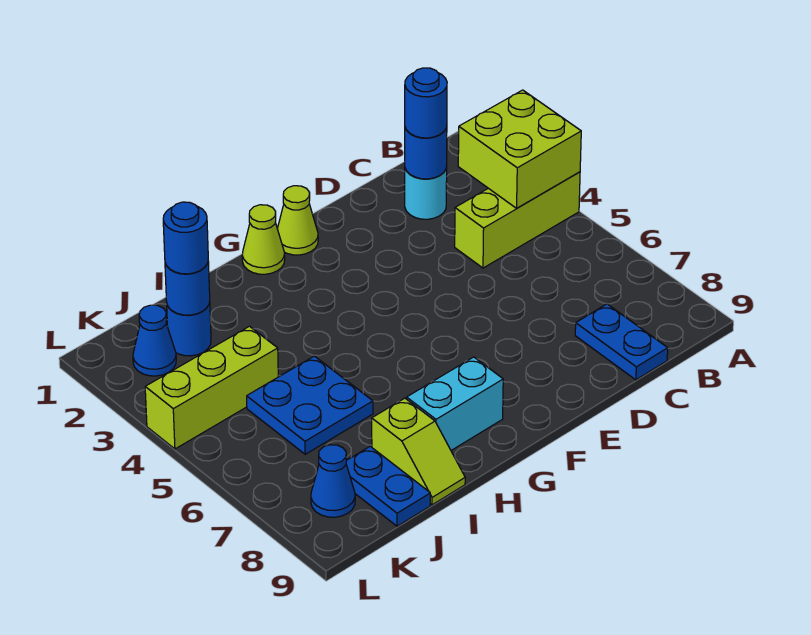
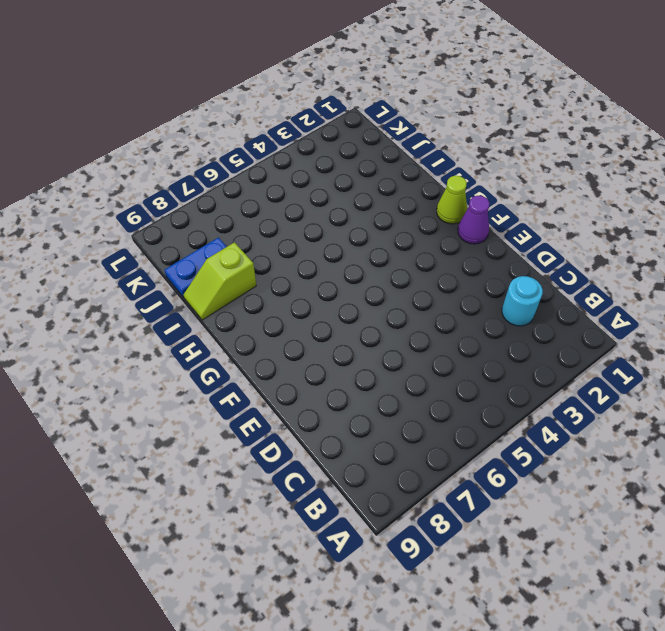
purple 1x1 cone [458,196,489,244] -> lime 1x1 cone [277,186,318,255]
none -> lime 1x3 brick [455,172,580,268]
none -> blue 1x2 plate [575,304,668,380]
none -> cyan 1x2 brick [407,357,503,450]

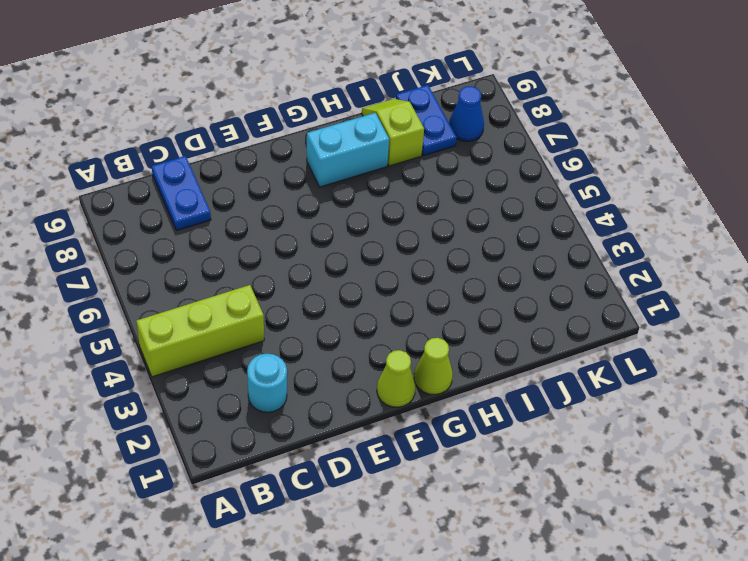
none -> blue 2x2 plate [247,356,373,454]
none -> blue 1x1 round brick [167,302,211,356]
none -> lime 1x3 brick [145,326,278,449]

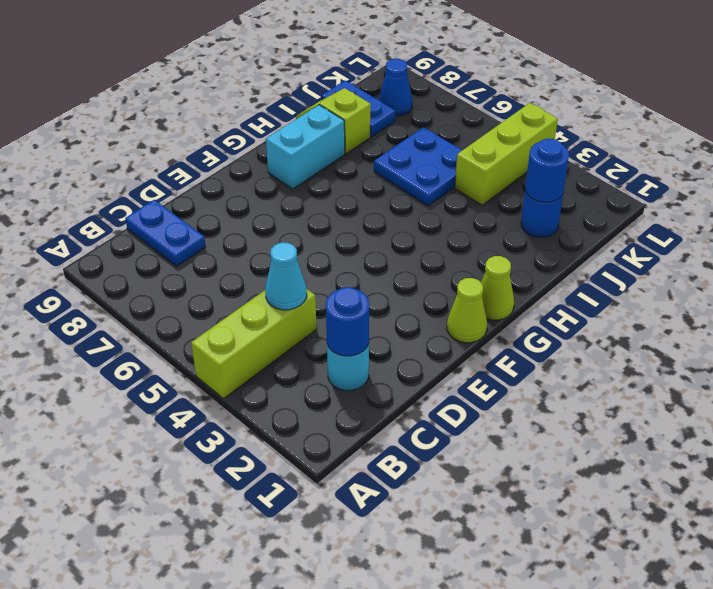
cyan 1x1 cone [265,243,307,310] -> none
none -> blue 1x1 cone [133,305,176,376]
none -> lime 2x2 brick [458,90,581,208]
none -> blue 1x1 round brick [405,68,447,138]

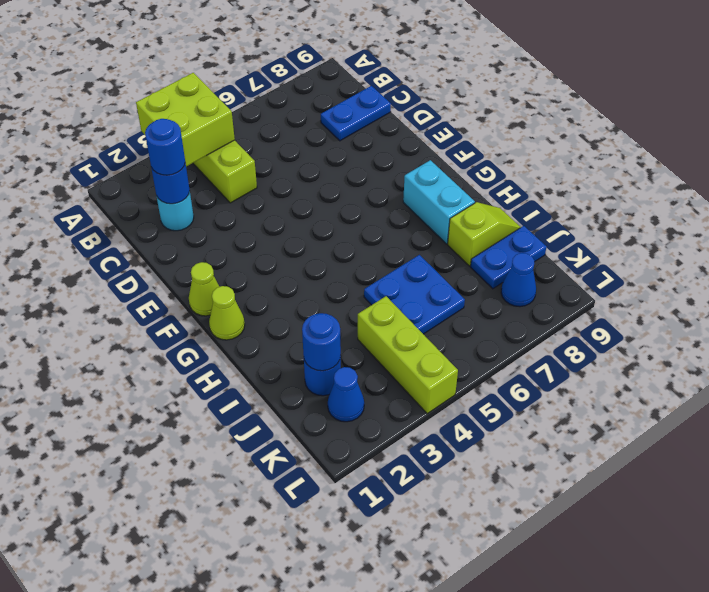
none -> blue 1x1 round brick [163,202,208,274]

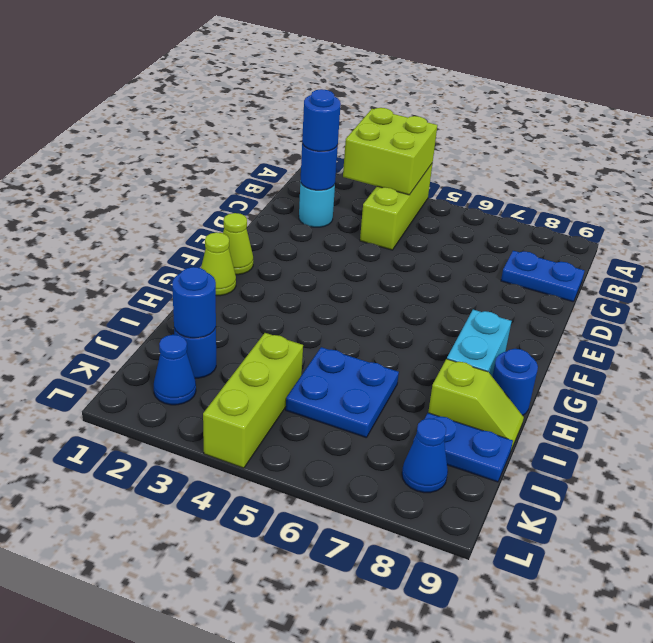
blue 1x1 round brick [492,349,538,415] -> blue 1x1 round brick moved to [163,202,208,274]

